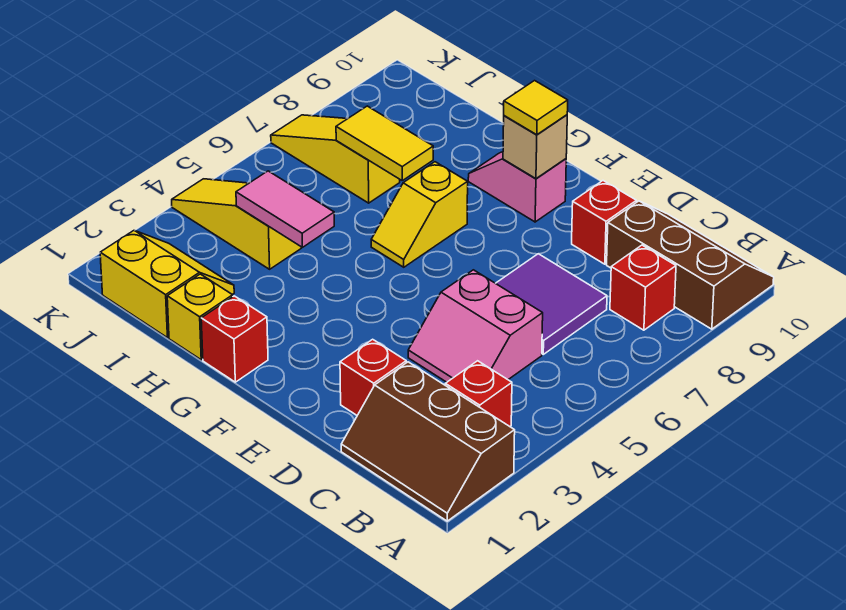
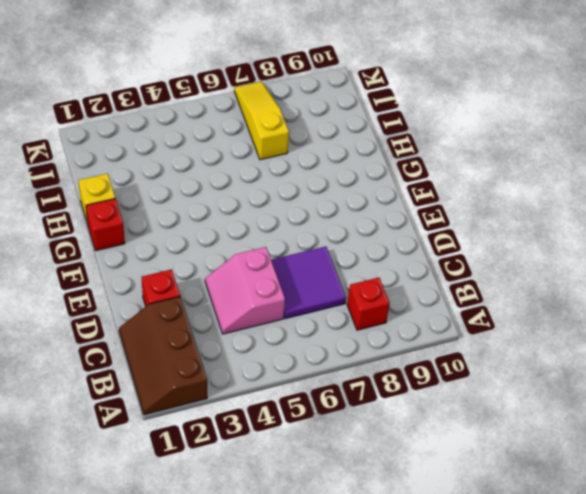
none -> brown 2x3 slope [607,201,774,329]
none -> red 1x1 brick [445,361,512,426]
none -> red 1x1 brick [572,181,636,264]

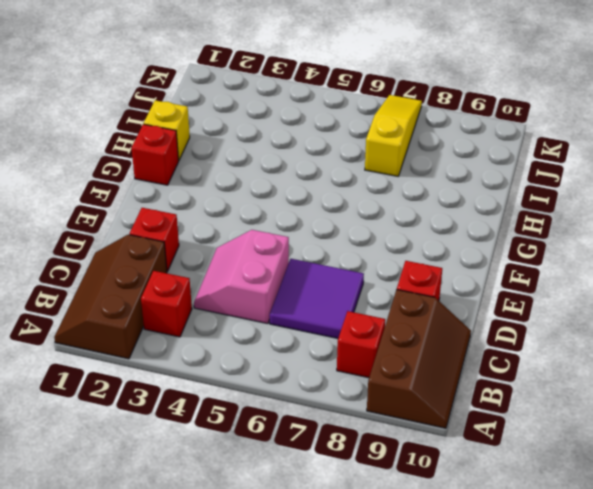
none -> pink 1x2 slope [468,152,566,222]
none -> yellow 1x2 slope [371,162,468,267]
none -> yellow 2x2 slope [100,230,234,338]

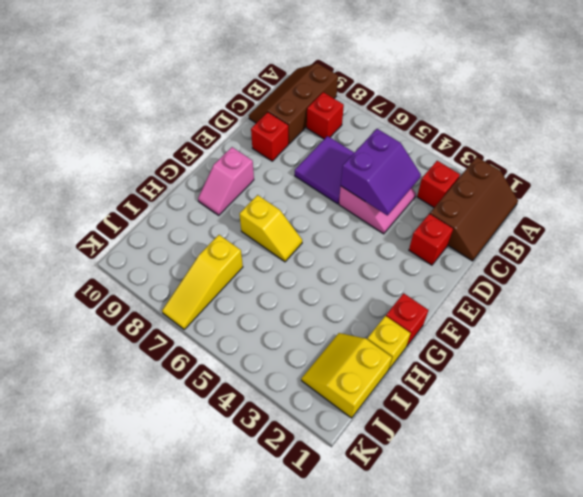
purple 2x2 slope [341,129,421,216] -> none
none -> yellow 1x3 slope [172,179,301,269]
none -> tan 1x1 brick [503,115,567,179]
none -> pink 1x2 tile [236,171,334,247]

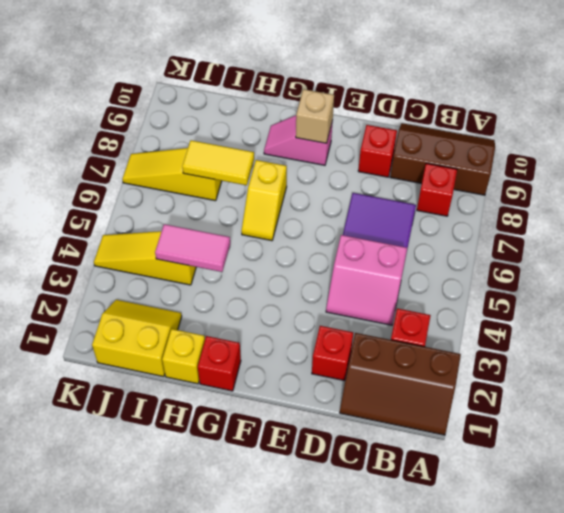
none -> yellow 1x1 tile [504,81,568,135]

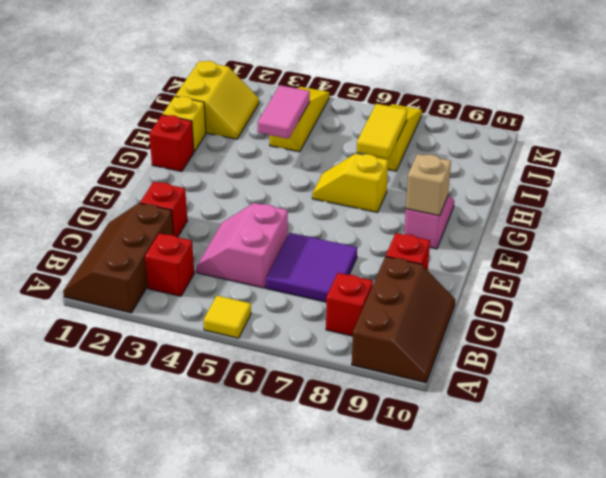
yellow 1x1 tile [204,296,251,338] -> yellow 1x1 tile moved to [504,81,568,135]

